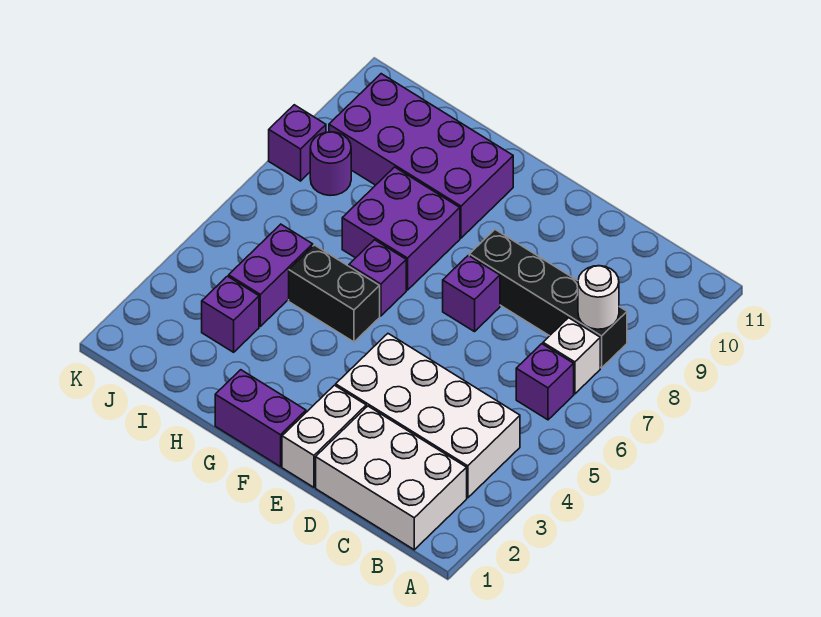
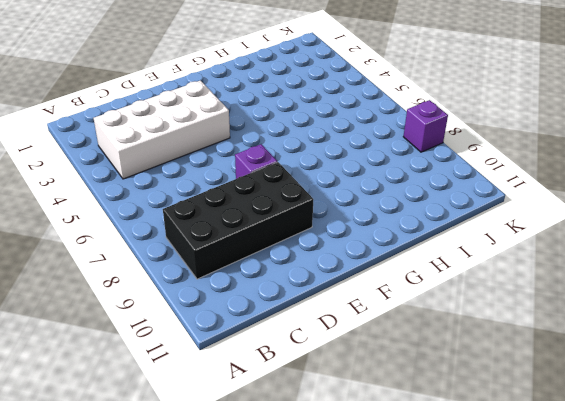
black 2x4 brick [163,162,313,279] -> black 1x4 brick [469,230,627,368]
none -> white 2x3 brick [316,406,467,550]
none -> purple 1x1 brick [516,344,574,420]
none -> white 1x1 brick [543,318,600,394]

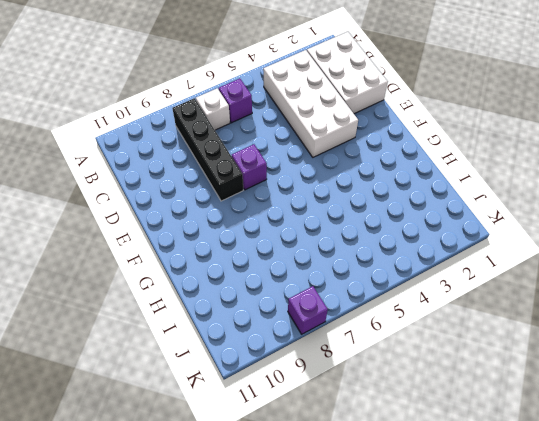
none -> white 1x2 brick [282,385,366,487]
none -> purple 1x2 brick [215,370,306,467]
none -> black 1x2 brick [289,245,380,342]

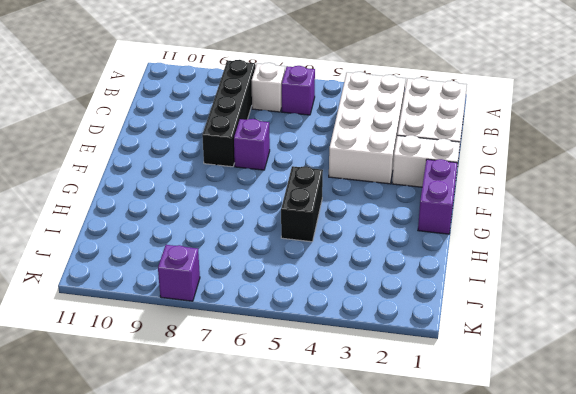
none -> purple 1x1 brick [349,240,406,316]
none -> purple 2x2 brick [342,167,460,290]
none -> purple 2x4 brick [329,74,513,238]

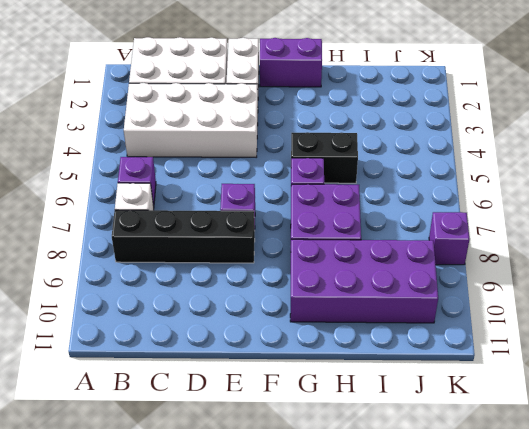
none -> purple 1x1 brick [202,276,259,352]
none -> purple 1x2 brick [229,224,313,326]
none -> purple 1x1 round brick [310,132,351,195]

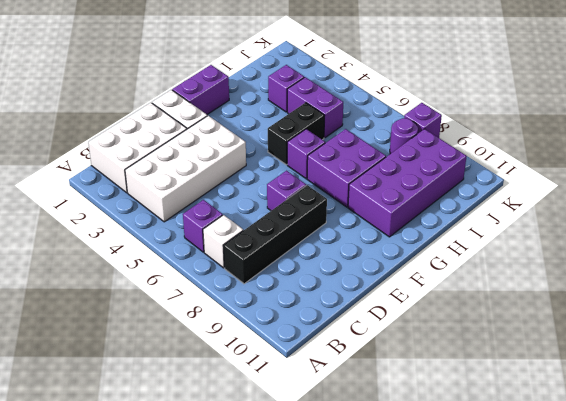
none -> white 1x1 round brick [578,266,619,329]

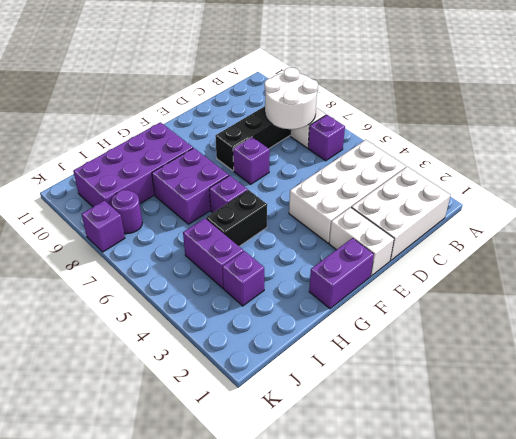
white 2x2 round brick [265,68,318,129] -> white 1x1 round brick [578,266,619,329]

